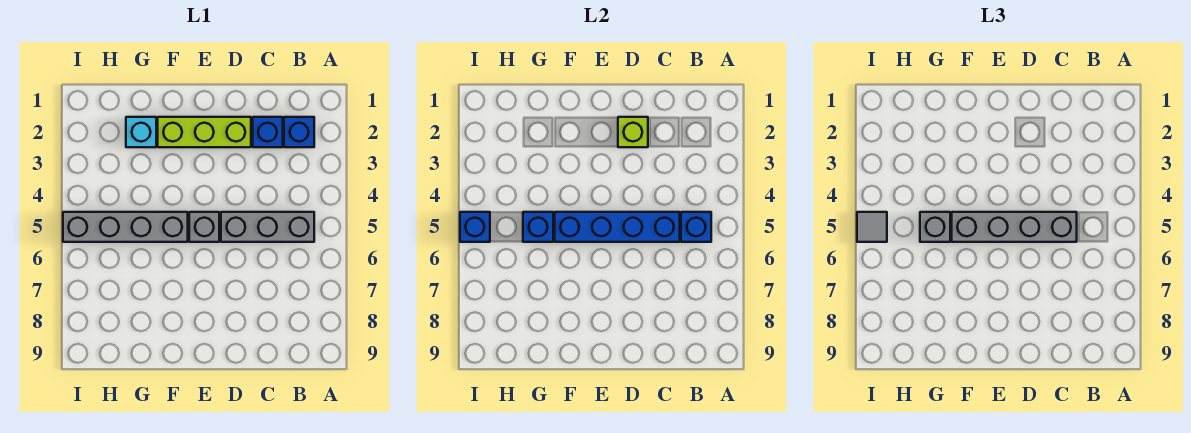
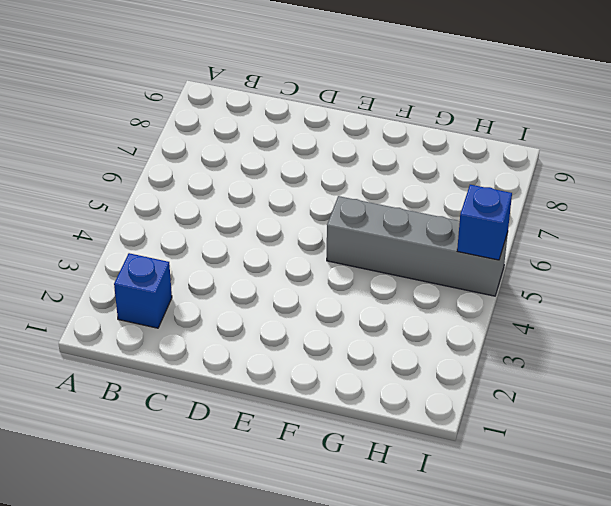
none -> grey 1x3 brick [221,212,314,242]
none -> blue 1x1 brick [253,117,283,147]
none -> lime 1x3 brick [158,117,251,147]

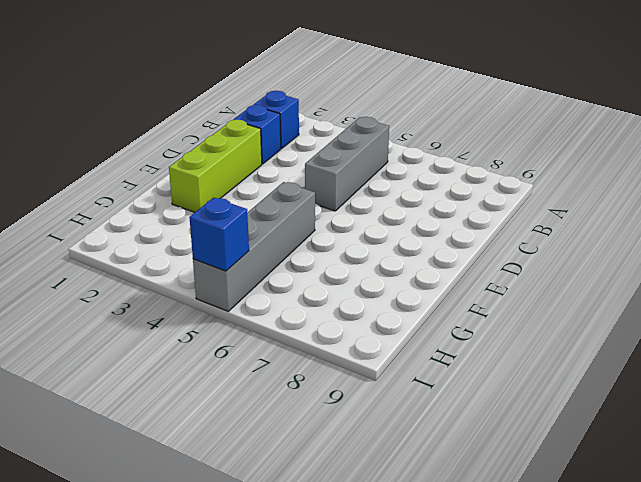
none -> grey 1x1 brick [189,212,219,242]
none -> cyan 1x1 brick [126,117,156,147]
none -> blue 1x1 brick [681,212,711,242]

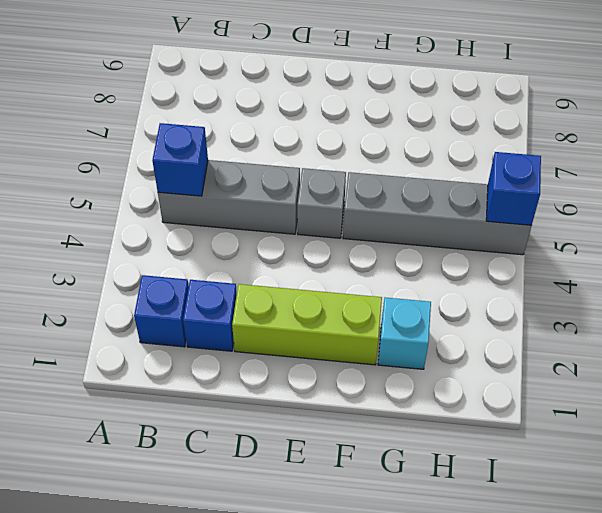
none -> blue 1x4 brick [555,212,680,242]
none -> lime 1x1 brick [618,117,648,147]
none -> blue 1x1 brick [523,212,553,242]

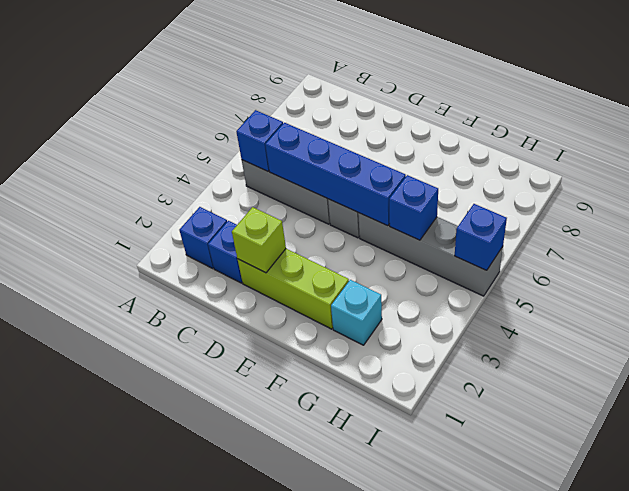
none -> grey 1x4 brick [952,212,1077,242]
none -> grey 1x1 brick [920,212,950,242]
none -> grey 1x1 tile [857,212,887,242]

